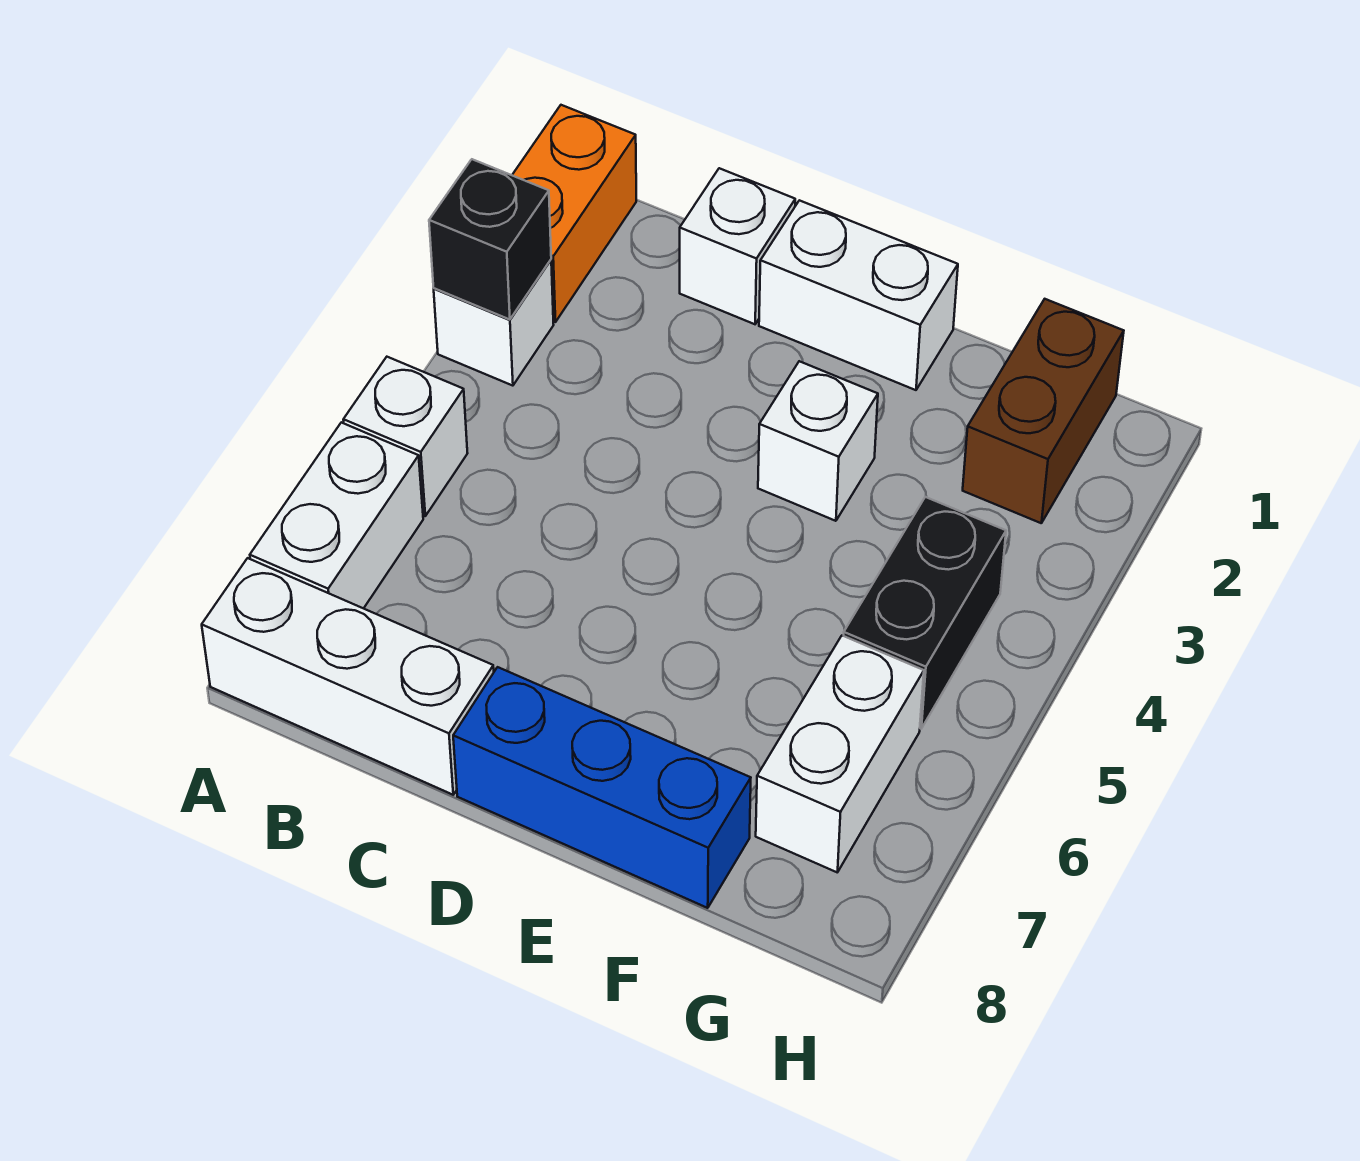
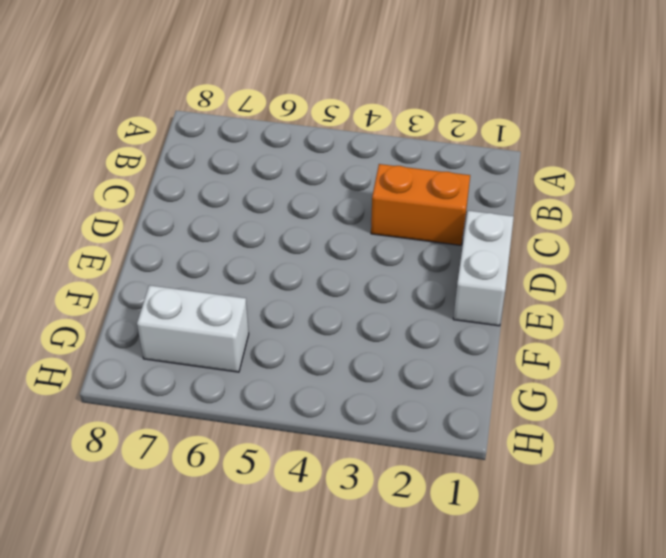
orange 1x2 brick [371,164,470,245] -> orange 1x2 brick moved to [512,105,636,322]
none -> white 1x1 brick [434,260,554,386]
none -> white 1x1 brick [343,357,468,516]
none -> white 1x2 brick [250,422,423,609]

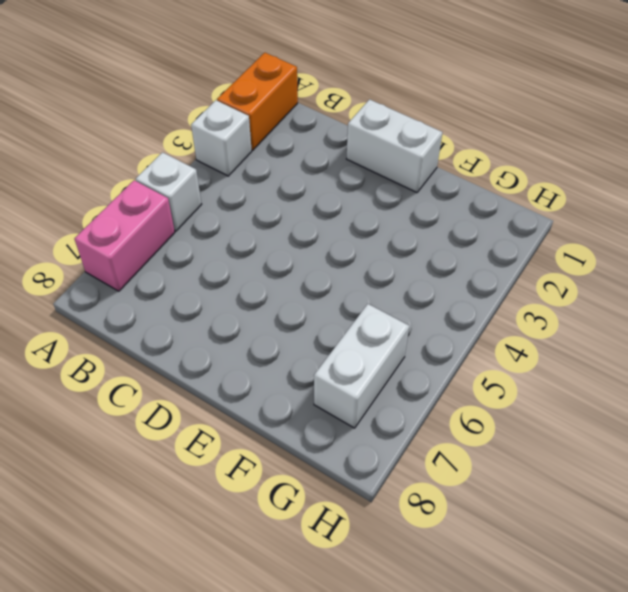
pink 1x2 brick [75,180,175,291] -> white 1x2 brick [250,422,423,609]
none -> white 1x3 brick [202,558,494,795]
none -> white 1x1 brick [680,168,795,324]
none -> blue 1x3 brick [453,667,751,908]

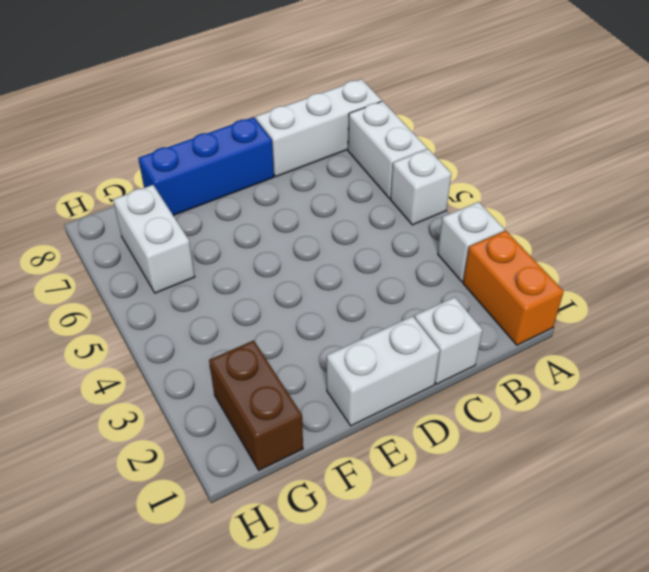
none -> white 1x1 brick [758,361,878,521]
none -> black 1x2 brick [844,497,1006,729]
none -> black 1x1 brick [429,159,551,320]

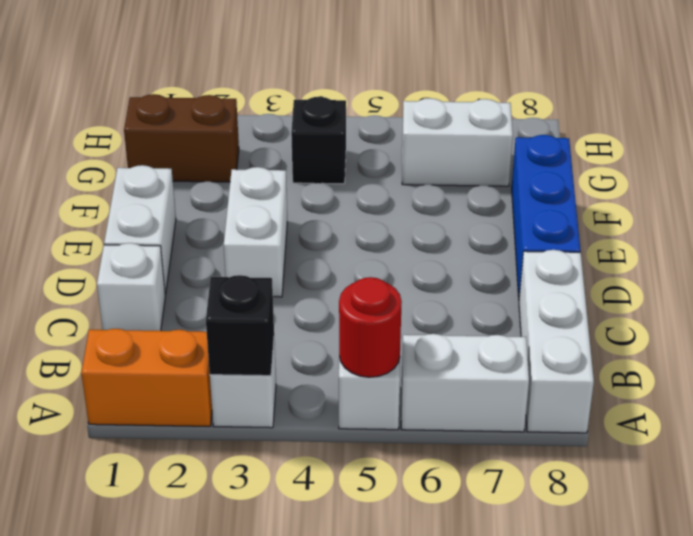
red 1x1 round brick [339,277,402,377] -> none
white 1x2 brick [224,167,287,297] -> white 1x1 brick [758,361,878,521]
black 1x1 brick [291,97,346,184] -> black 1x2 brick [844,497,1006,729]

